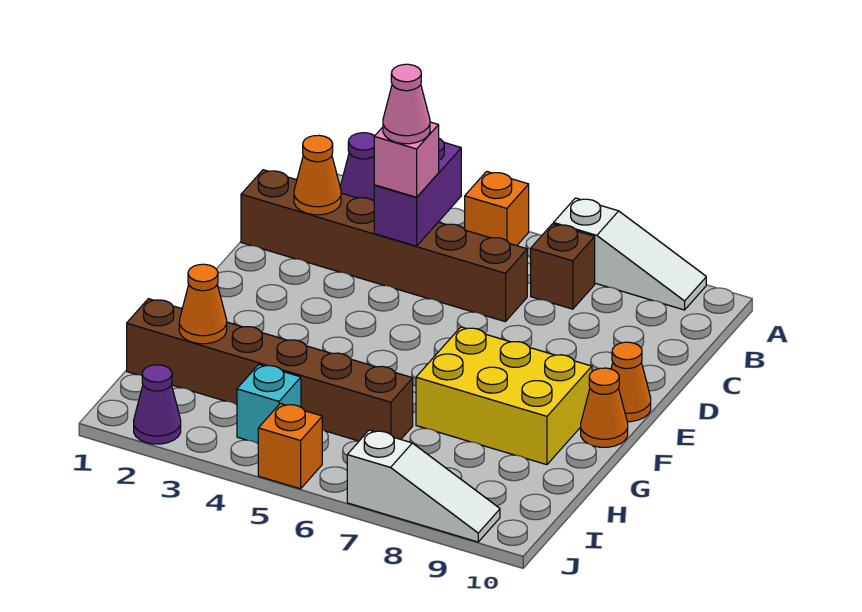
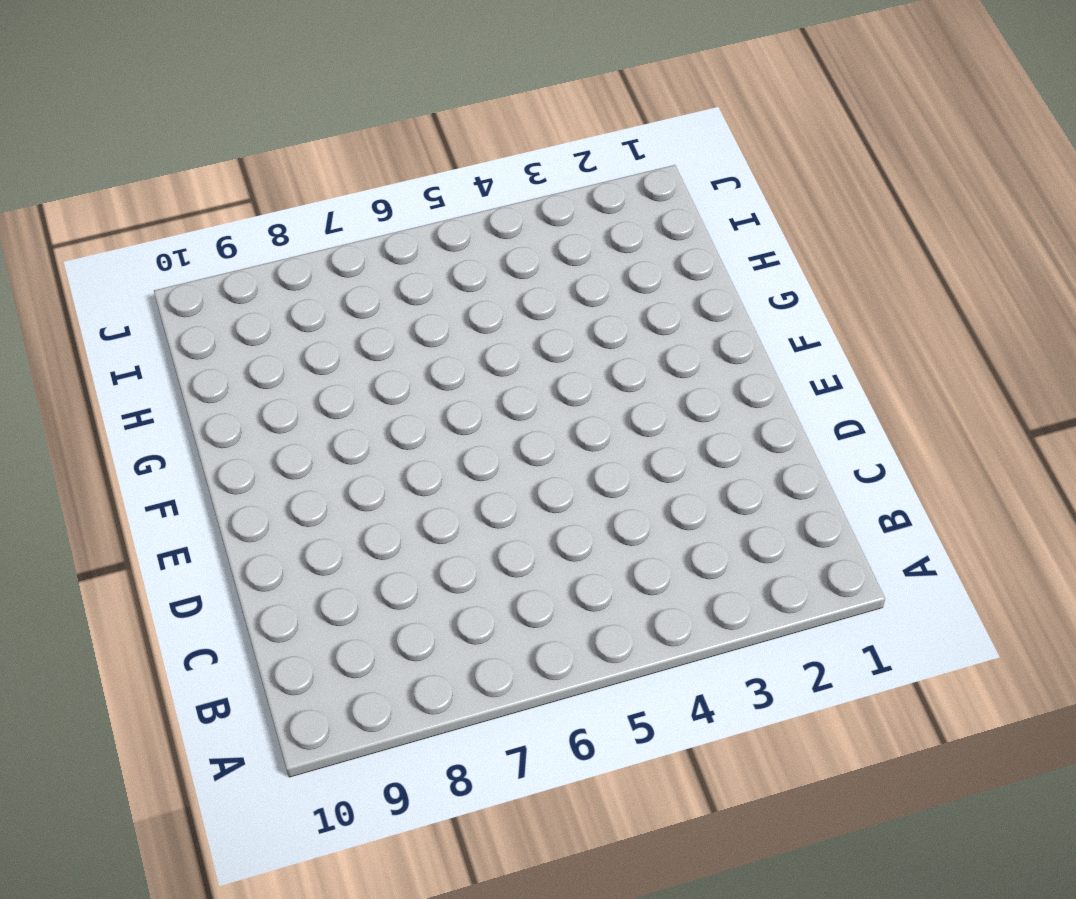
none -> purple 1x1 cone [340,133,375,201]
none -> orange 1x1 brick [465,171,529,246]
none -> white 1x3 slope [554,198,706,310]

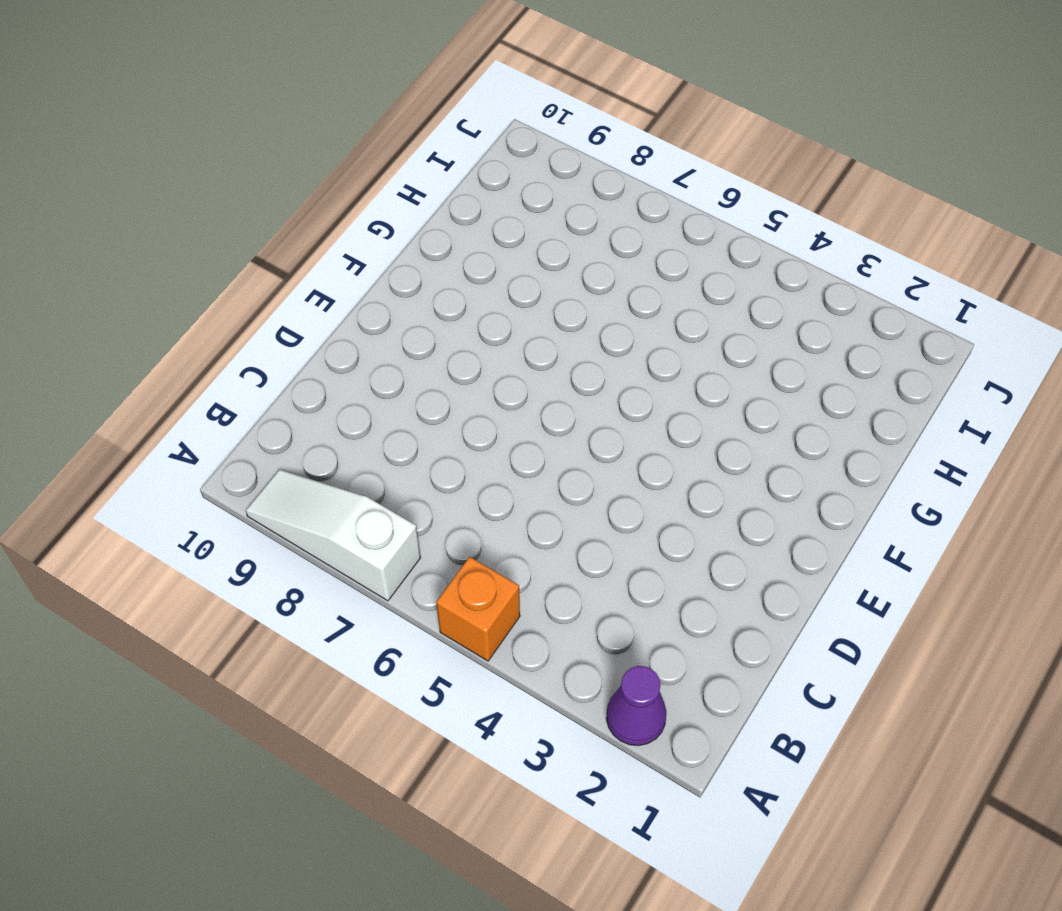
none -> brown 1x1 brick [531,224,595,309]
none -> brown 1x6 brick [241,170,527,322]
none -> orange 1x1 cone [611,342,651,422]

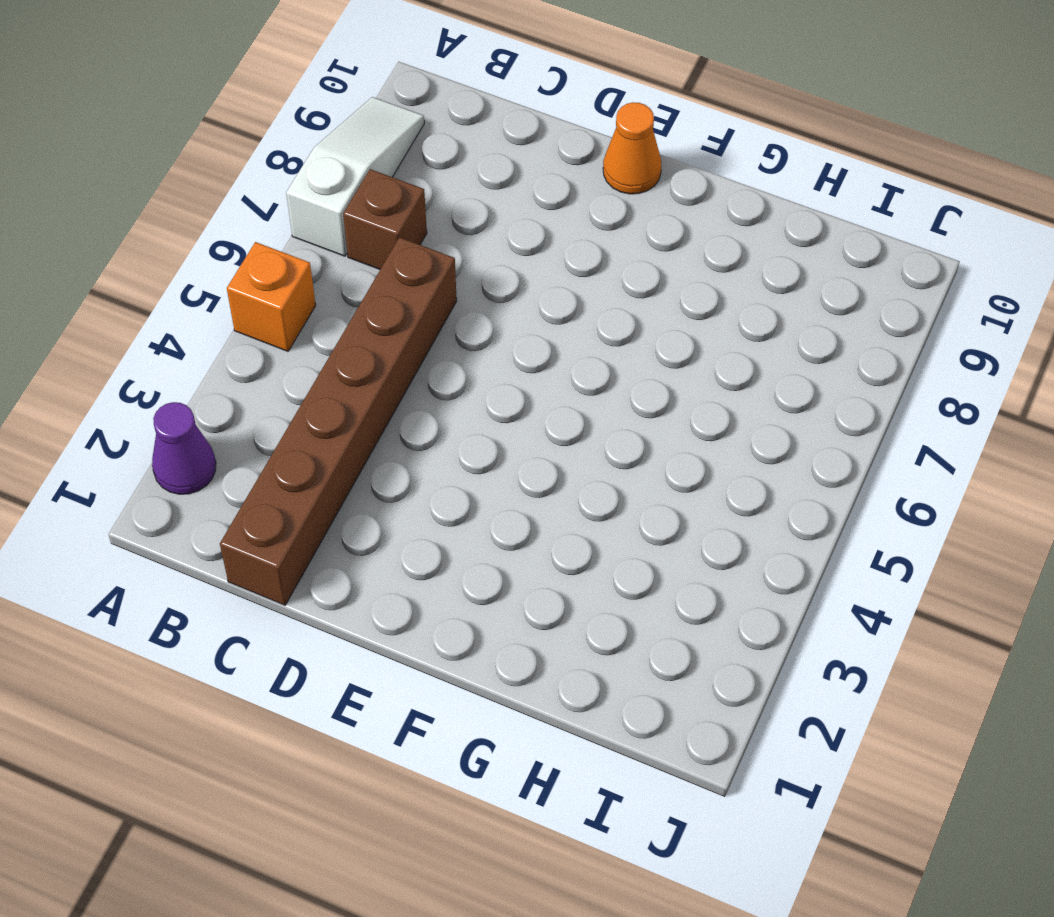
none -> yellow 2x3 brick [416,327,592,465]
none -> orange 1x1 cone [581,368,628,447]
none -> brown 1x6 brick [127,299,413,441]

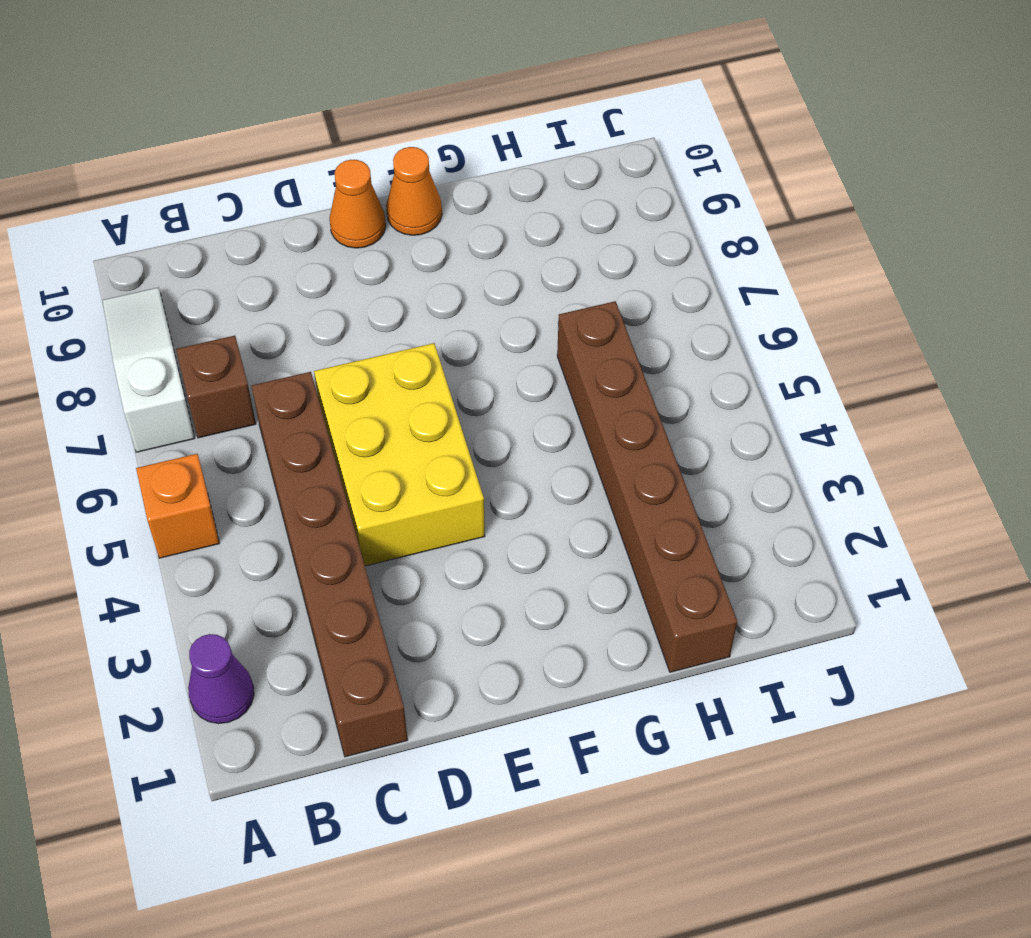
yellow 2x3 brick [314,343,485,566] -> yellow 2x3 brick moved to [416,327,592,465]
none -> cyan 1x1 brick [237,365,301,443]
none -> purple 1x1 cone [134,365,181,444]
none -> orange 1x1 brick [258,403,322,489]

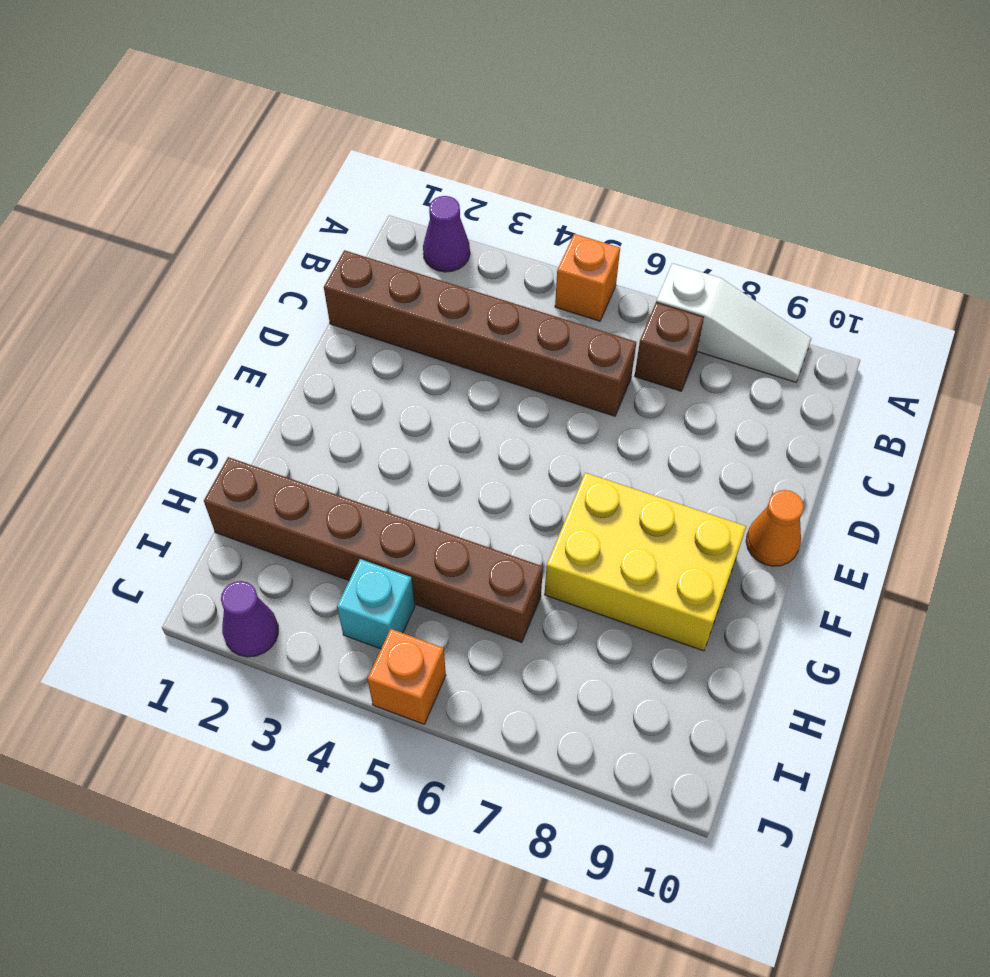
none -> orange 1x1 cone [581,368,628,447]
none -> white 1x3 slope [347,430,500,542]
none -> purple 1x2 brick [374,139,461,246]

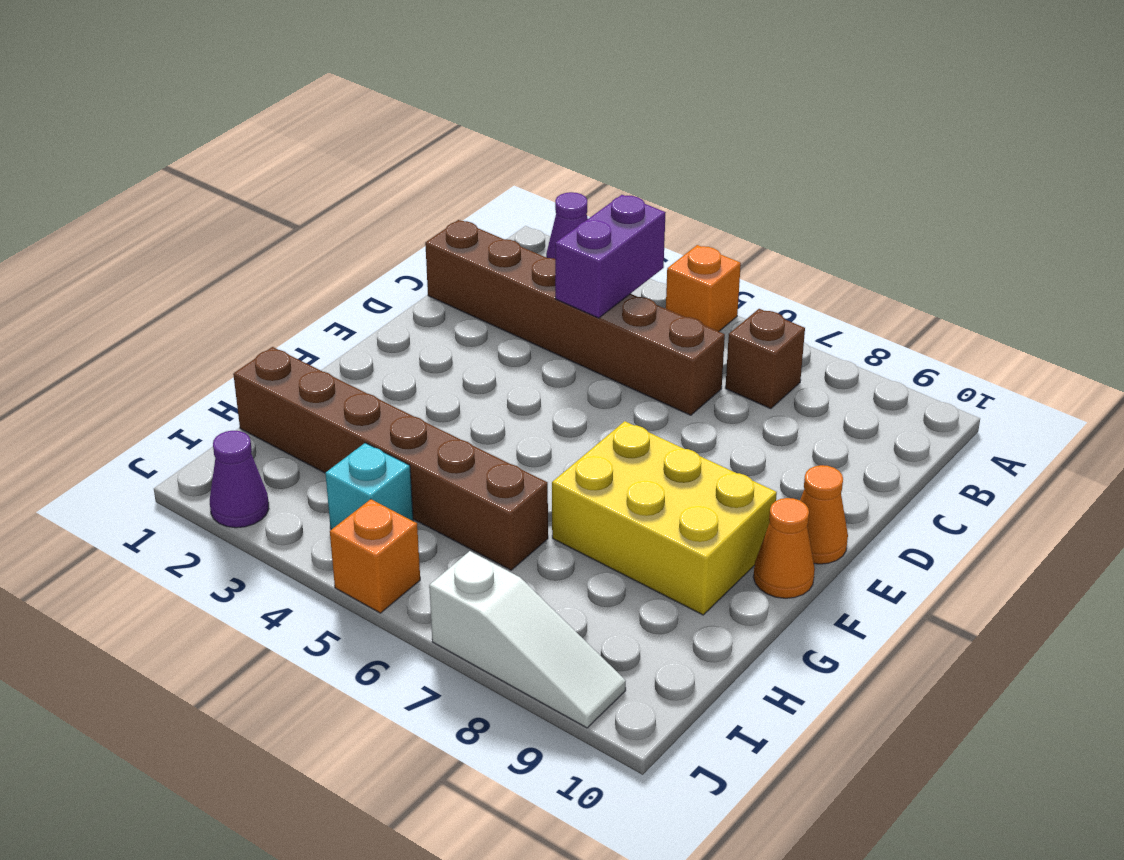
none -> white 1x3 slope [554,198,706,310]
none -> orange 1x1 cone [294,135,341,215]
none -> orange 1x1 cone [179,264,227,344]

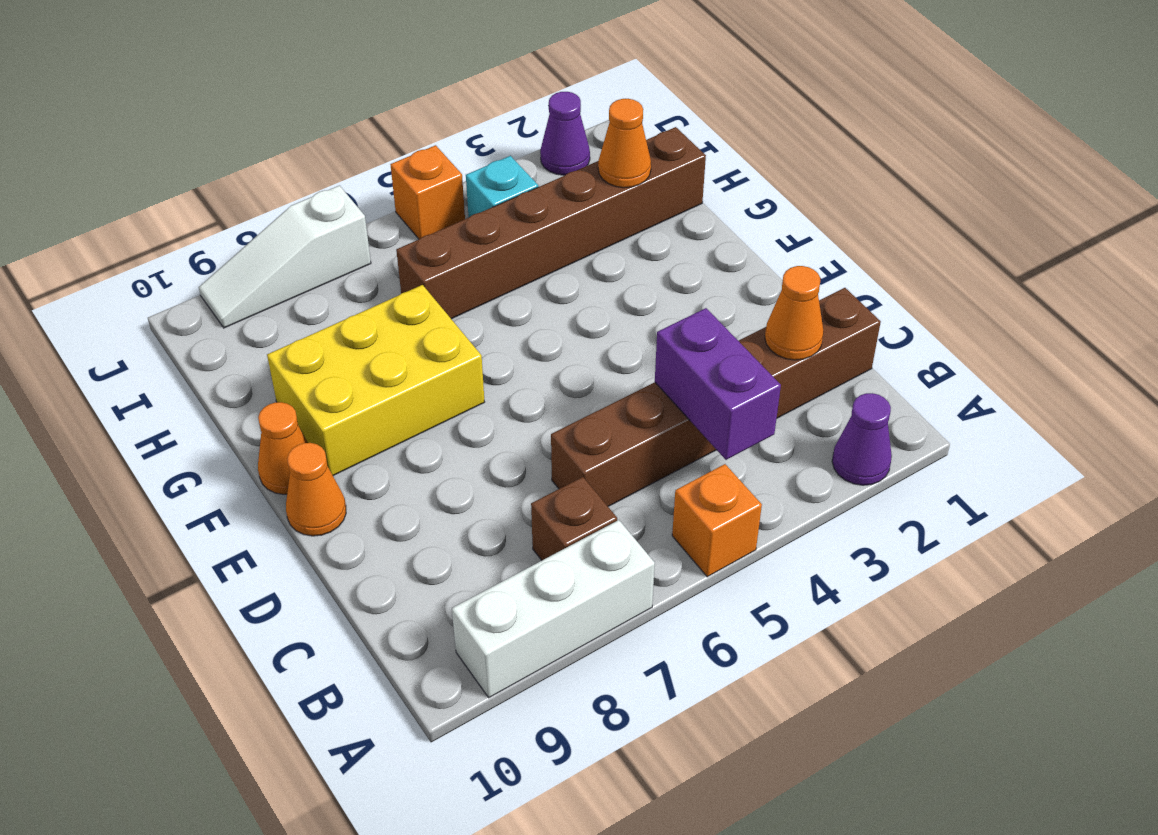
white 1x3 brick [452,520,655,698] -> white 1x3 slope [554,198,706,310]
none -> pink 1x1 brick [374,122,439,197]
none -> pink 1x1 cone [383,64,430,144]

